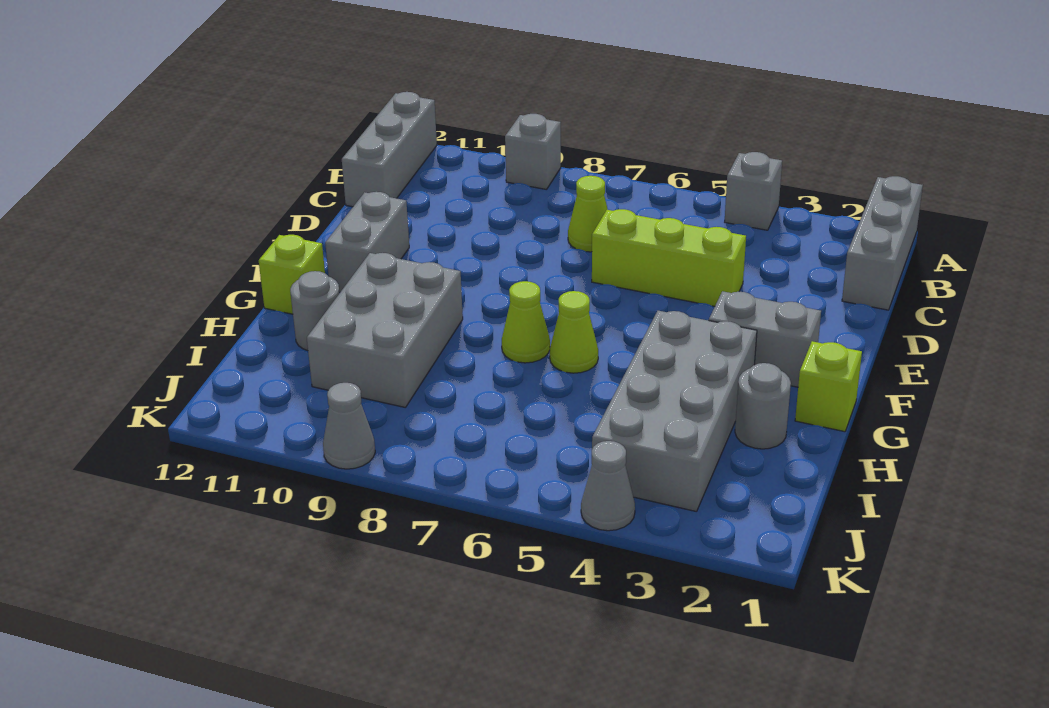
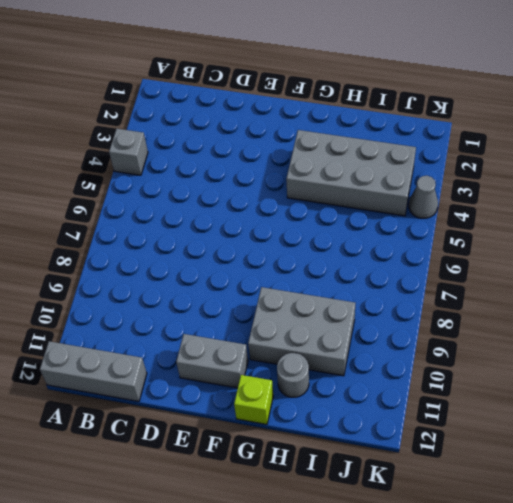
none -> grey 1x3 brick [842,176,923,310]
none -> grey 1x1 brick [505,114,561,190]
none -> lime 1x1 cone [568,176,608,252]

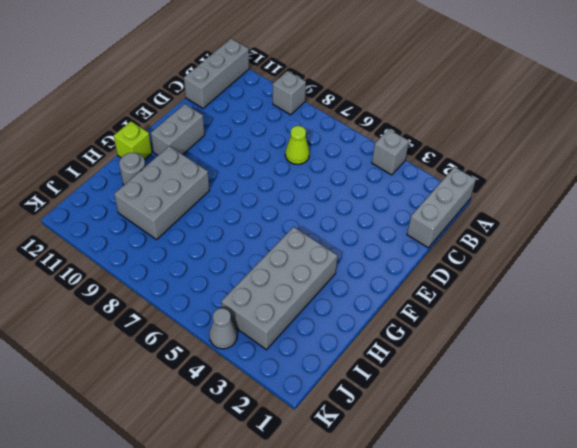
none -> lime 1x3 brick [592,209,746,306]
none -> grey 1x2 brick [709,291,821,387]
none -> lime 1x1 brick [795,341,862,432]

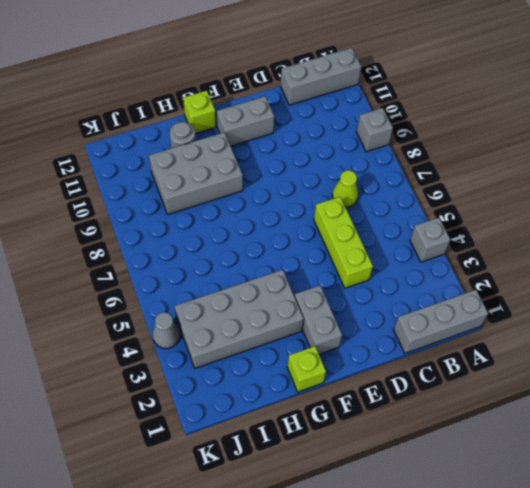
none -> lime 1x1 cone [550,291,598,373]
none -> lime 1x1 cone [502,281,550,363]
none -> grey 1x1 round brick [735,363,791,449]

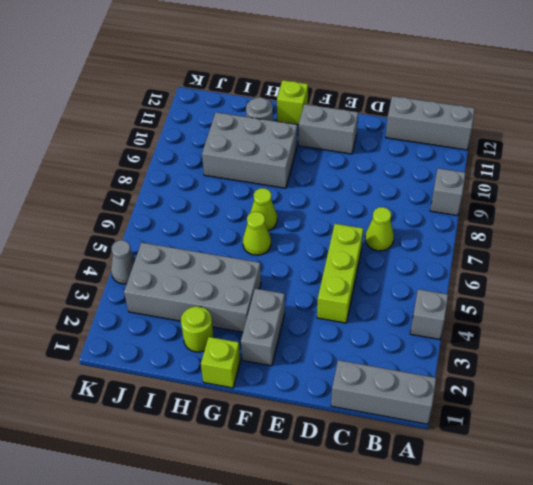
lime 1x1 round brick [181,306,214,352] -> grey 1x1 round brick [735,363,791,449]
none -> grey 1x1 cone [323,383,375,469]

